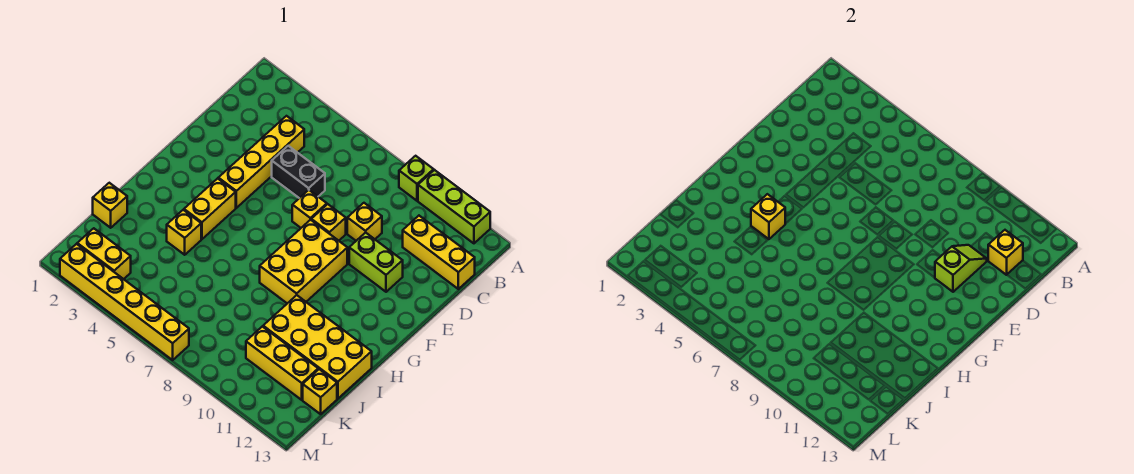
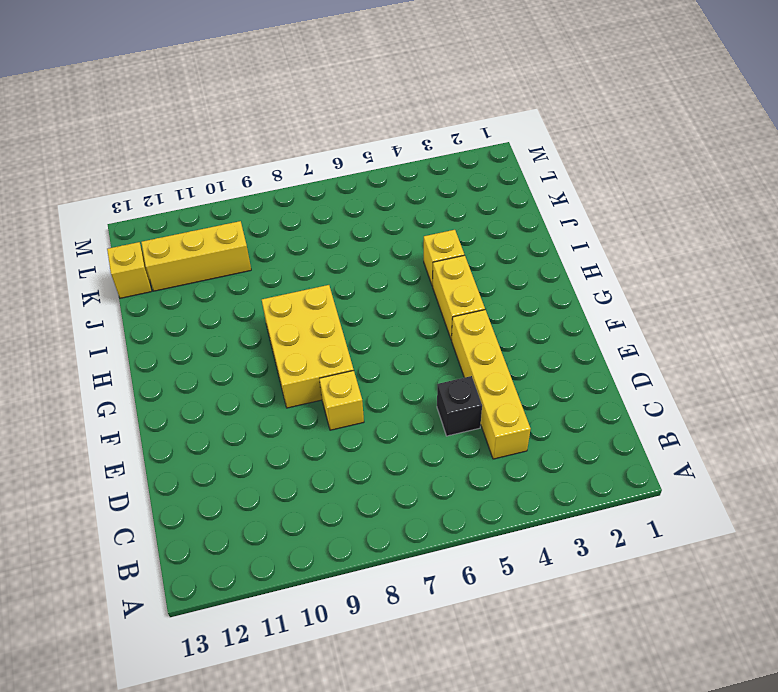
black 1x1 brick [437,376,482,436] -> black 1x2 brick [272,146,325,198]
none -> lime 1x1 brick [399,156,434,201]
none -> lime 1x3 brick [418,170,490,243]
none -> yellow 1x3 brick [403,216,475,289]

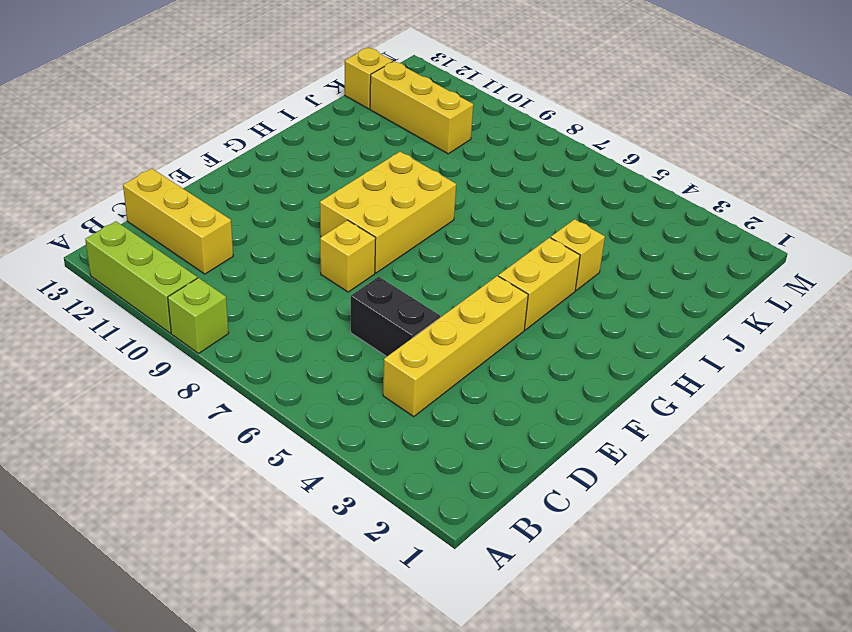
none -> yellow 1x1 brick [347,203,382,241]
none -> yellow 1x1 brick [292,190,327,228]
none -> lime 1x2 brick [349,232,403,292]

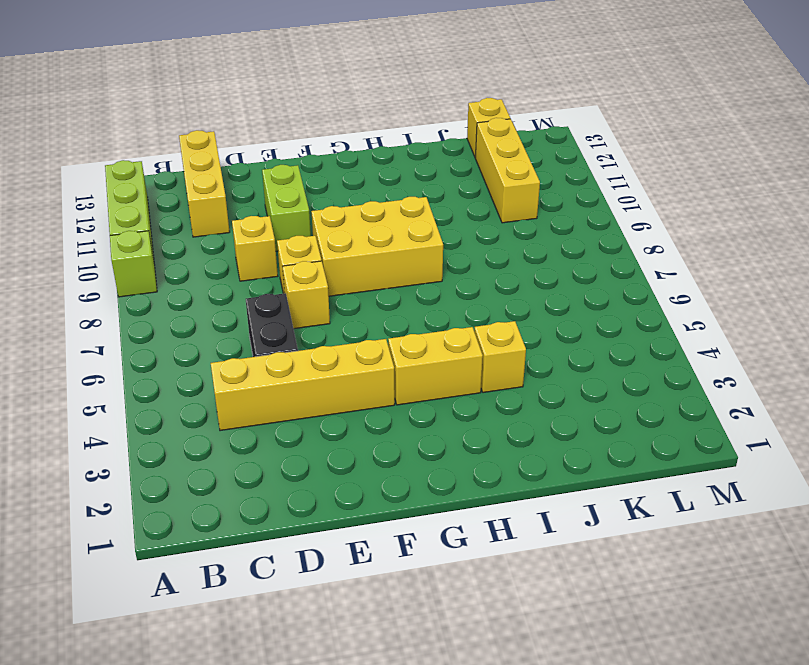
none -> yellow 2x4 brick [263,295,372,399]
none -> yellow 1x1 brick [93,183,127,228]
none -> yellow 1x2 brick [77,228,131,279]

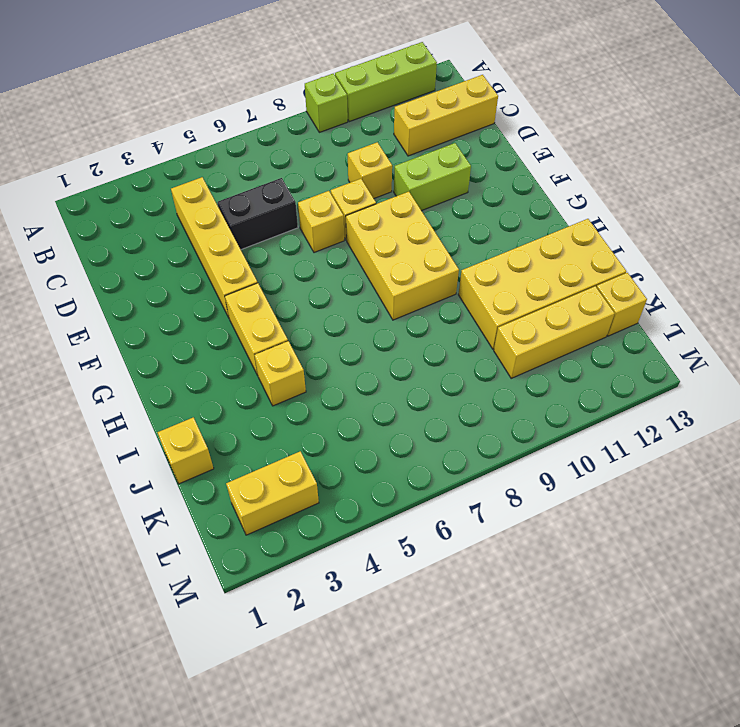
none -> yellow 1x6 brick [60,244,189,360]
none -> yellow 1x1 brick [988,230,1023,275]
none -> lime 1x2 slope [935,245,987,292]

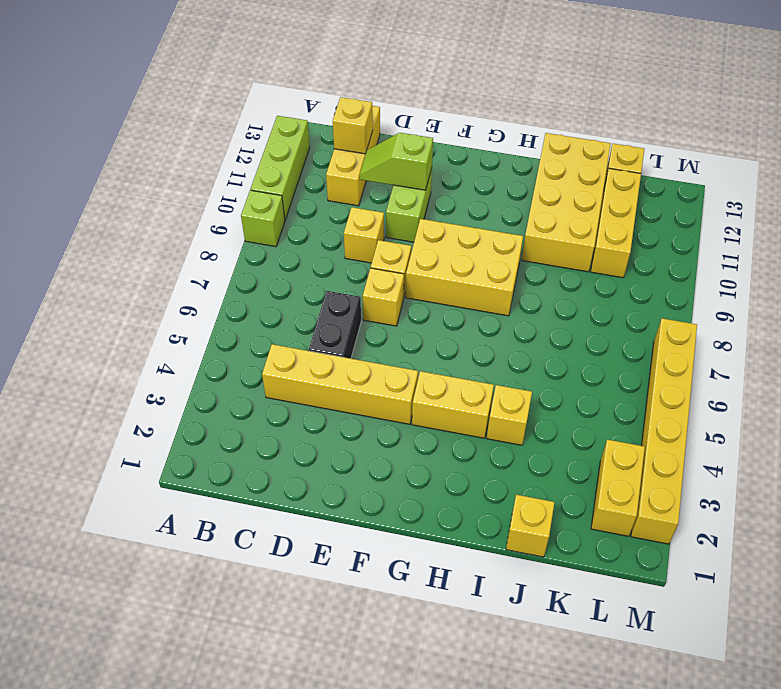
none -> yellow 1x1 brick [751,194,785,239]

